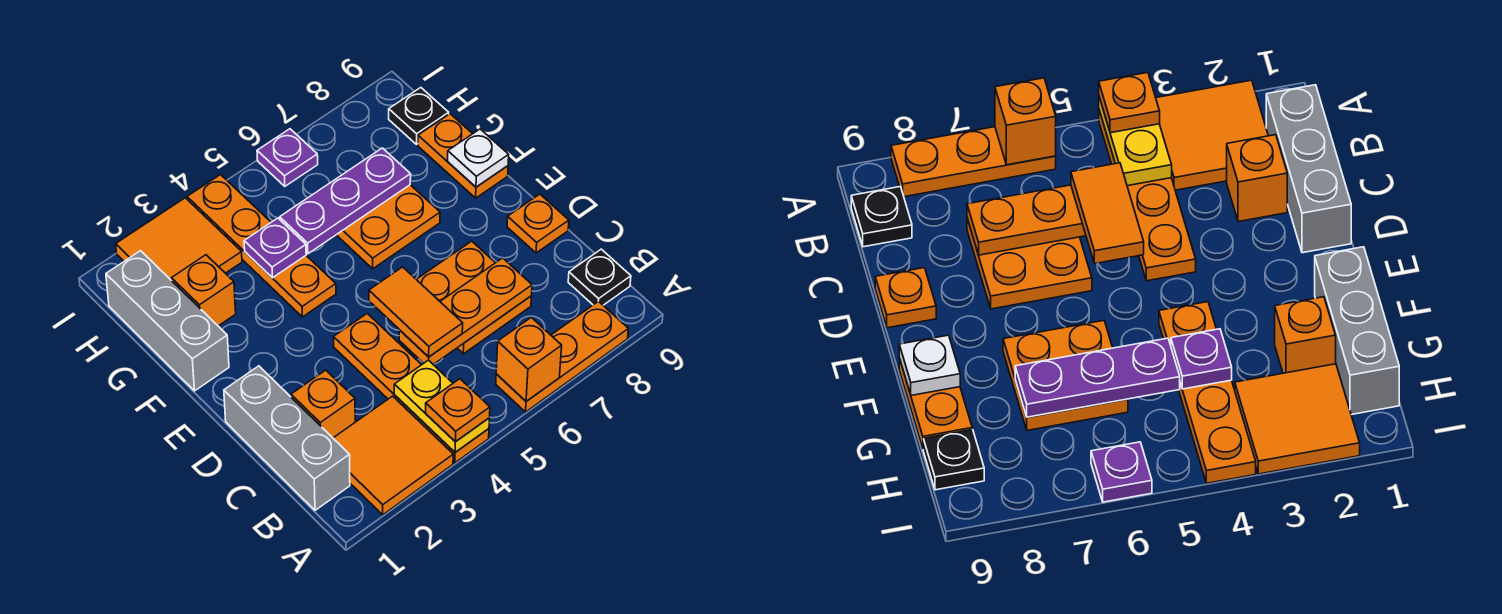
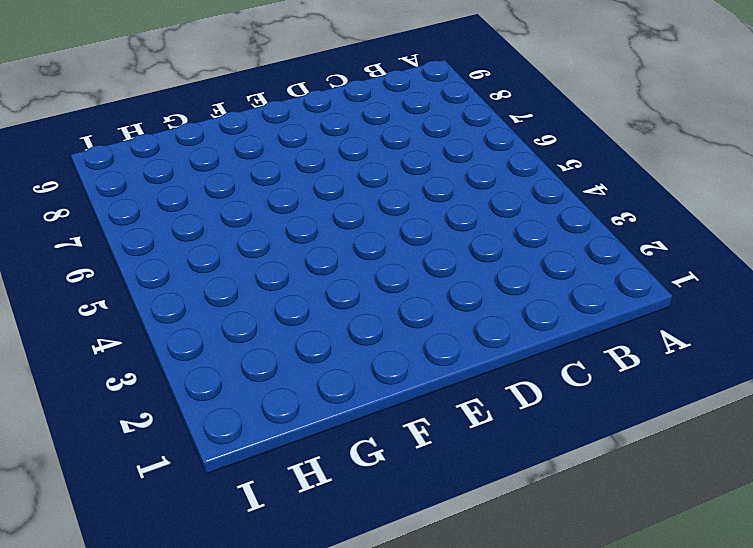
none -> orange 2x2 tile [333,396,453,515]
none -> orange 1x4 plate [334,313,489,463]
none -> orange 1x3 plate [496,301,628,412]

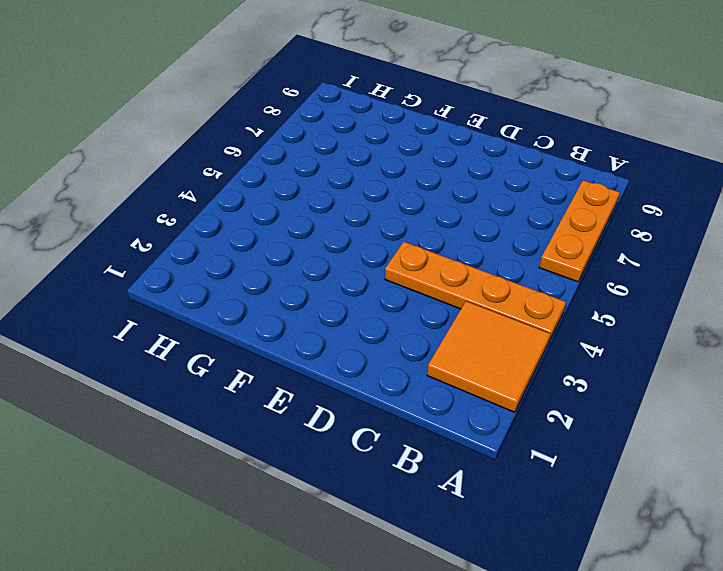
none -> grey 1x3 brick [224,366,350,510]
none -> black 1x1 plate [568,249,631,305]
none -> orange 1x1 brick [291,370,355,438]

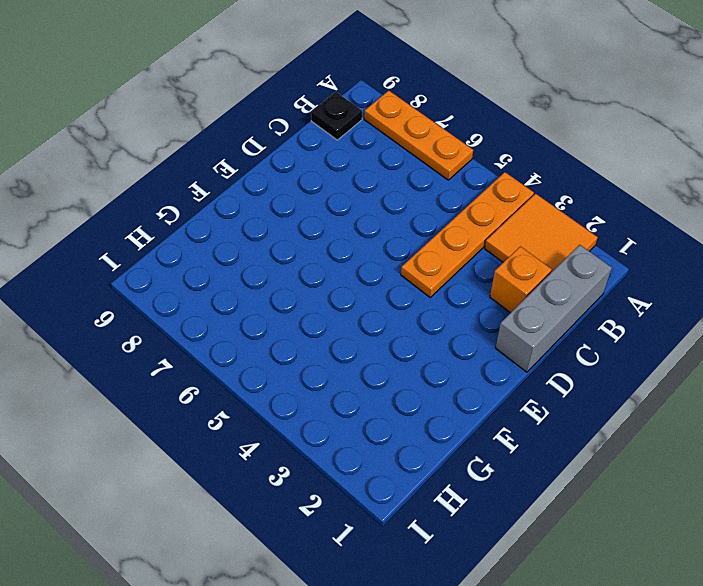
none -> orange 2x2 plate [416,241,532,354]
none -> orange 1x1 plate [507,194,569,253]
none -> grey 1x3 brick [106,251,229,391]

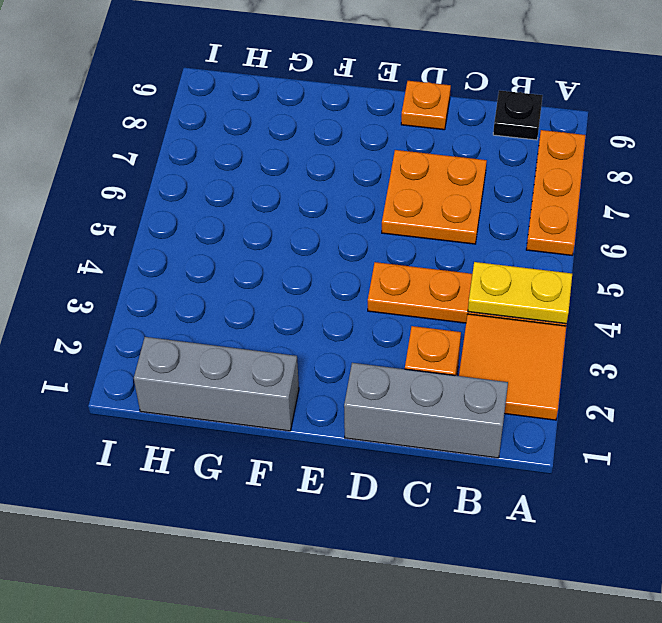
none -> orange 1x4 plate [187,175,336,317]
none -> orange 2x2 plate [337,185,440,269]
none -> orange 1x2 plate [418,114,508,198]

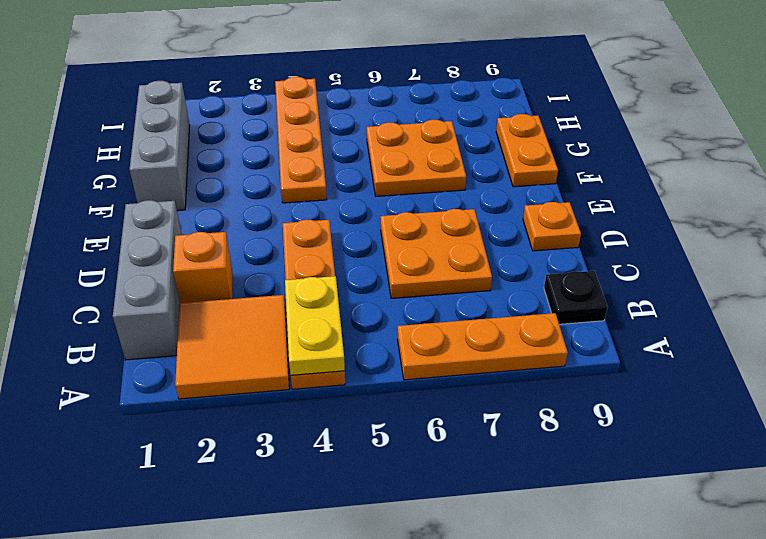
none -> orange 1x1 brick [171,255,236,326]
none -> orange 2x2 tile [116,198,242,281]
none -> black 1x1 plate [389,88,449,144]

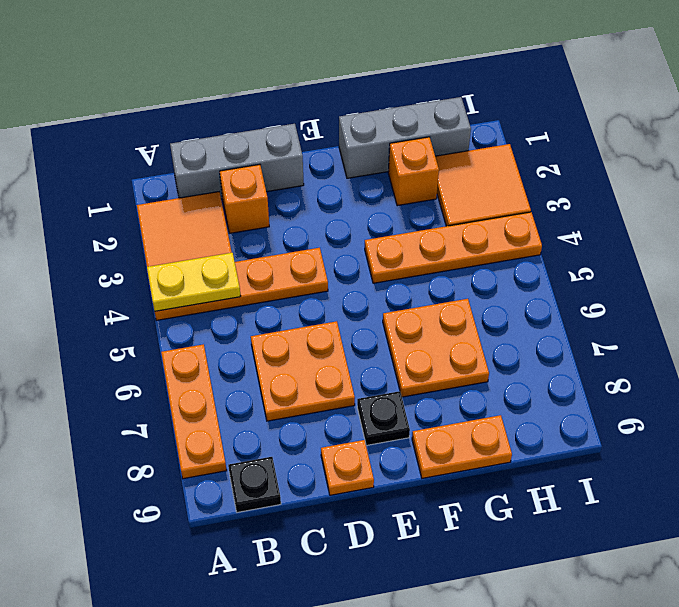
black 1x1 plate [357,391,410,445] -> black 1x1 plate moved to [389,88,449,144]
none -> purple 1x1 plate [257,129,318,186]
none -> orange 1x1 brick [496,317,562,401]
none -> orange 1x3 plate [399,258,532,364]

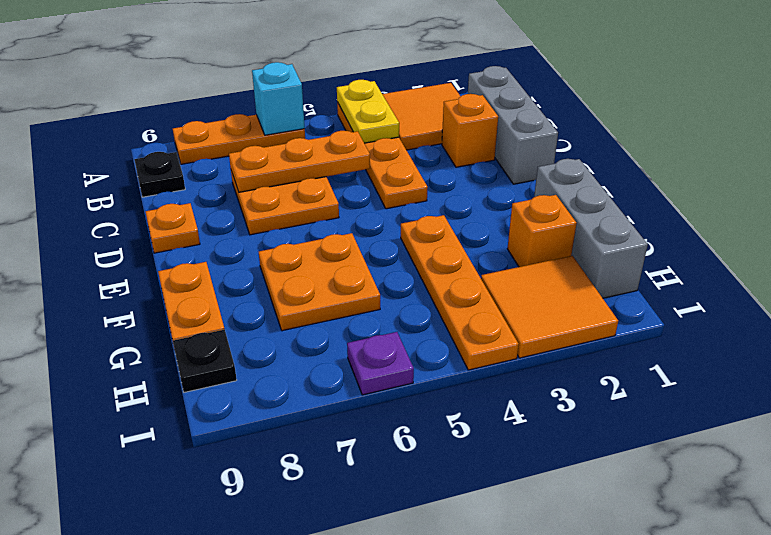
cyan 1x1 brick [252,62,305,135] -> orange 1x1 brick [496,317,562,401]
none -> white 1x1 plate [448,129,509,187]
none -> purple 1x1 plate [244,218,306,278]
none -> purple 1x3 plate [280,148,411,254]

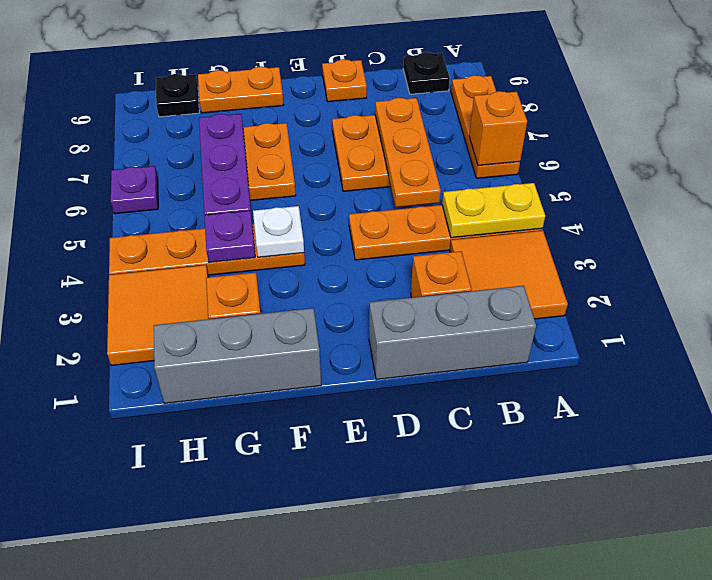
white 1x1 plate [253,206,304,257] -> white 1x1 plate moved to [448,129,509,187]
none -> orange 1x1 plate [426,379,490,442]
none -> orange 1x2 tile [369,267,463,357]

